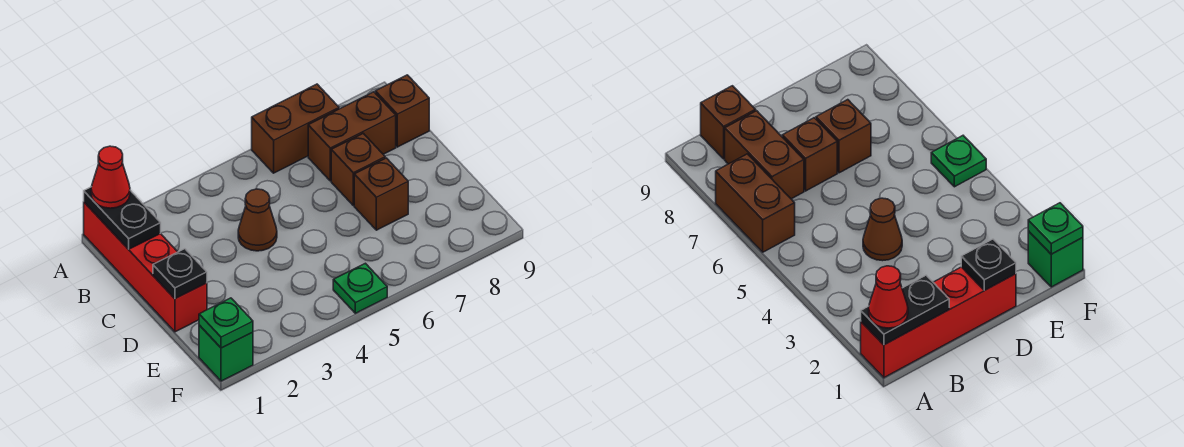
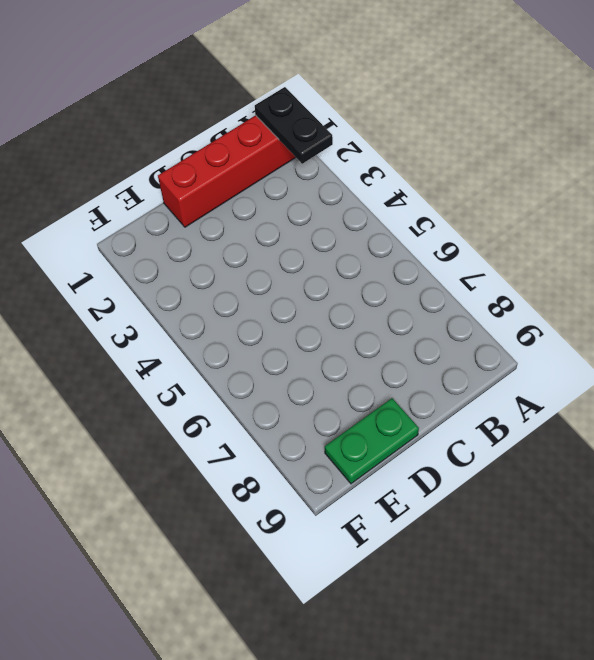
black 1x2 plate [255,87,333,164] -> black 1x2 plate turned to [84,187,161,249]
green 1x2 plate [325,398,419,484] -> none
none -> brown 1x2 brick [252,84,339,173]
none -> brown 1x2 brick [308,92,396,181]
none -> brown 1x1 brick [375,75,429,147]

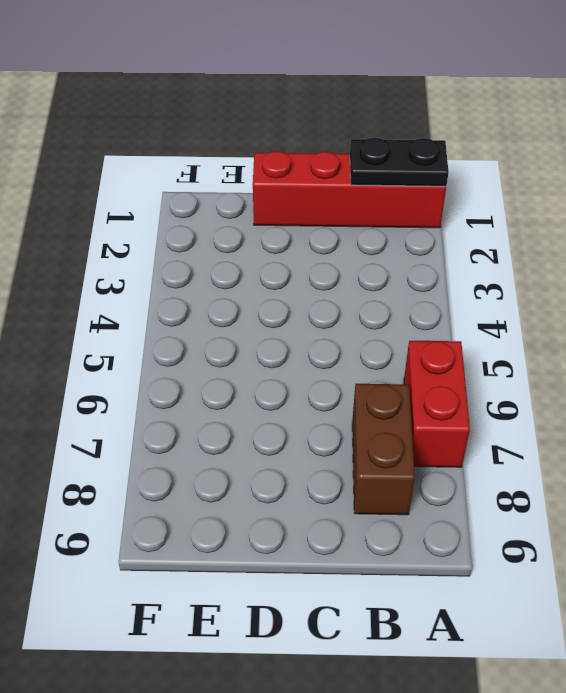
red 1x2 brick [404,341,470,467] -> brown 1x2 brick [252,84,339,173]
none -> brown 1x1 brick [375,75,429,147]
none -> brown 1x1 cone [238,189,277,251]
none -> brown 1x1 brick [331,133,385,205]

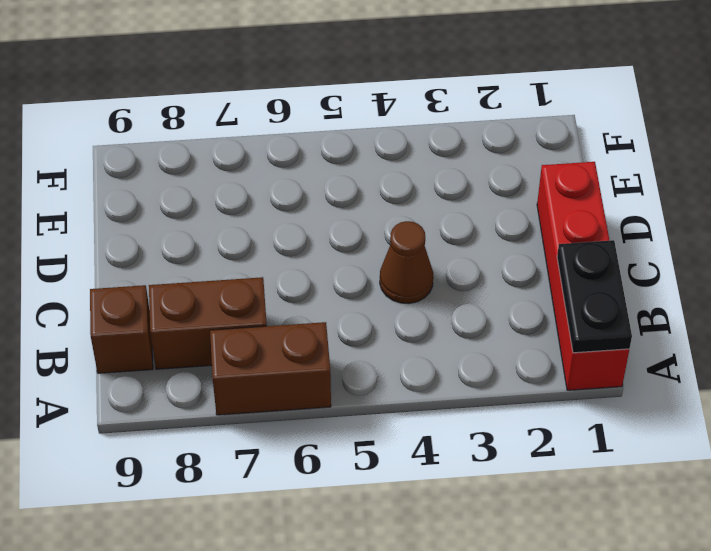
none -> brown 1x1 brick [331,133,385,205]
none -> brown 1x1 brick [354,158,408,230]
none -> green 1x1 brick [199,325,253,381]

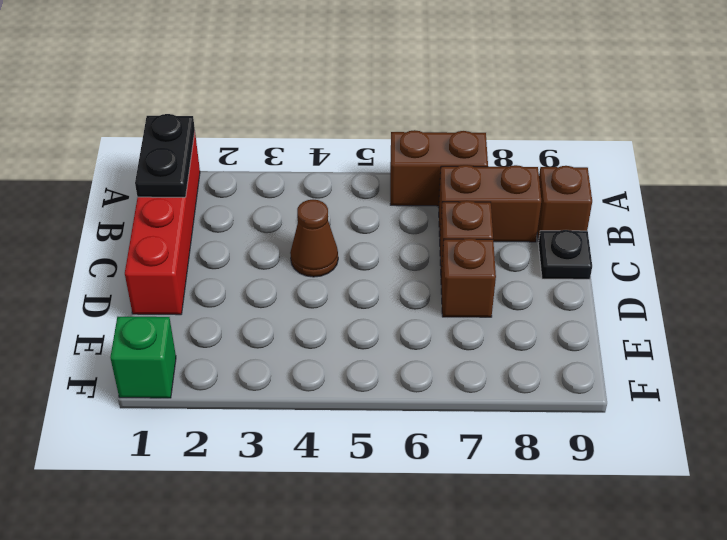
black 1x1 plate [538,230,592,279] -> black 1x1 plate moved to [153,249,207,299]
none -> green 1x1 plate [333,263,387,313]
none -> green 1x1 plate [199,298,253,348]
none -> red 1x1 cone [91,146,130,208]

